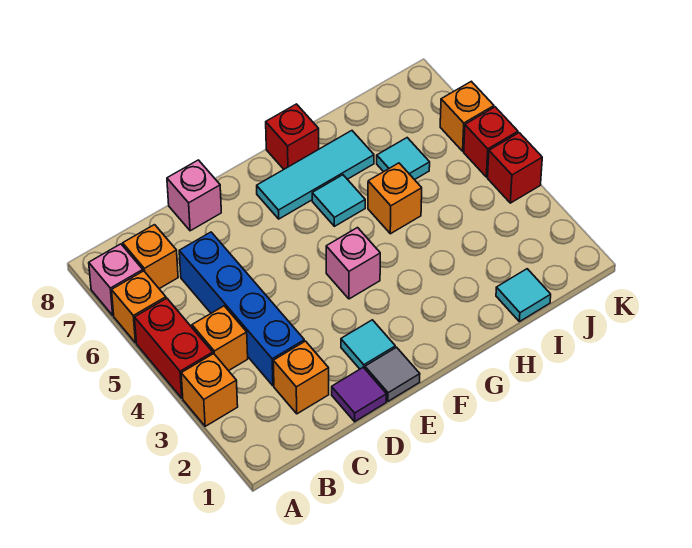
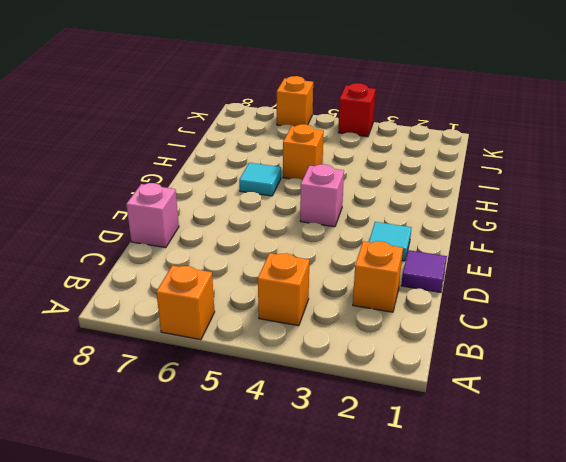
none -> orange 1x1 brick [181,354,238,426]
none -> red 1x2 brick [135,298,213,398]
none -> pink 1x1 brick [89,244,143,315]

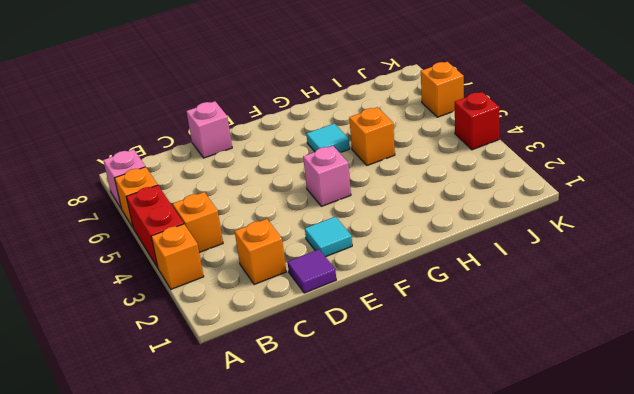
none -> orange 1x1 brick [123,225,178,289]
none -> blue 1x4 brick [179,232,304,386]
none -> grey 1x1 tile [365,347,420,401]

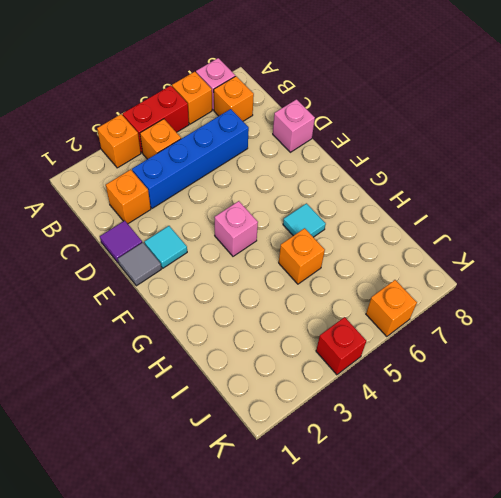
none -> cyan 1x3 tile [257,131,374,219]
none -> red 1x1 brick [266,104,319,169]
none -> cyan 1x1 tile [496,269,551,322]

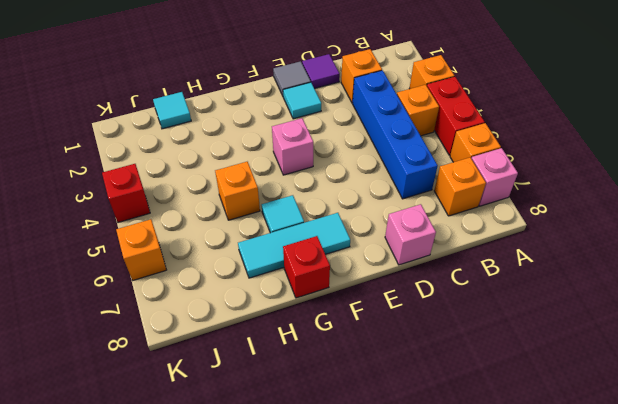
none -> cyan 1x1 tile [377,138,430,180]
none -> red 1x1 brick [464,107,518,177]

